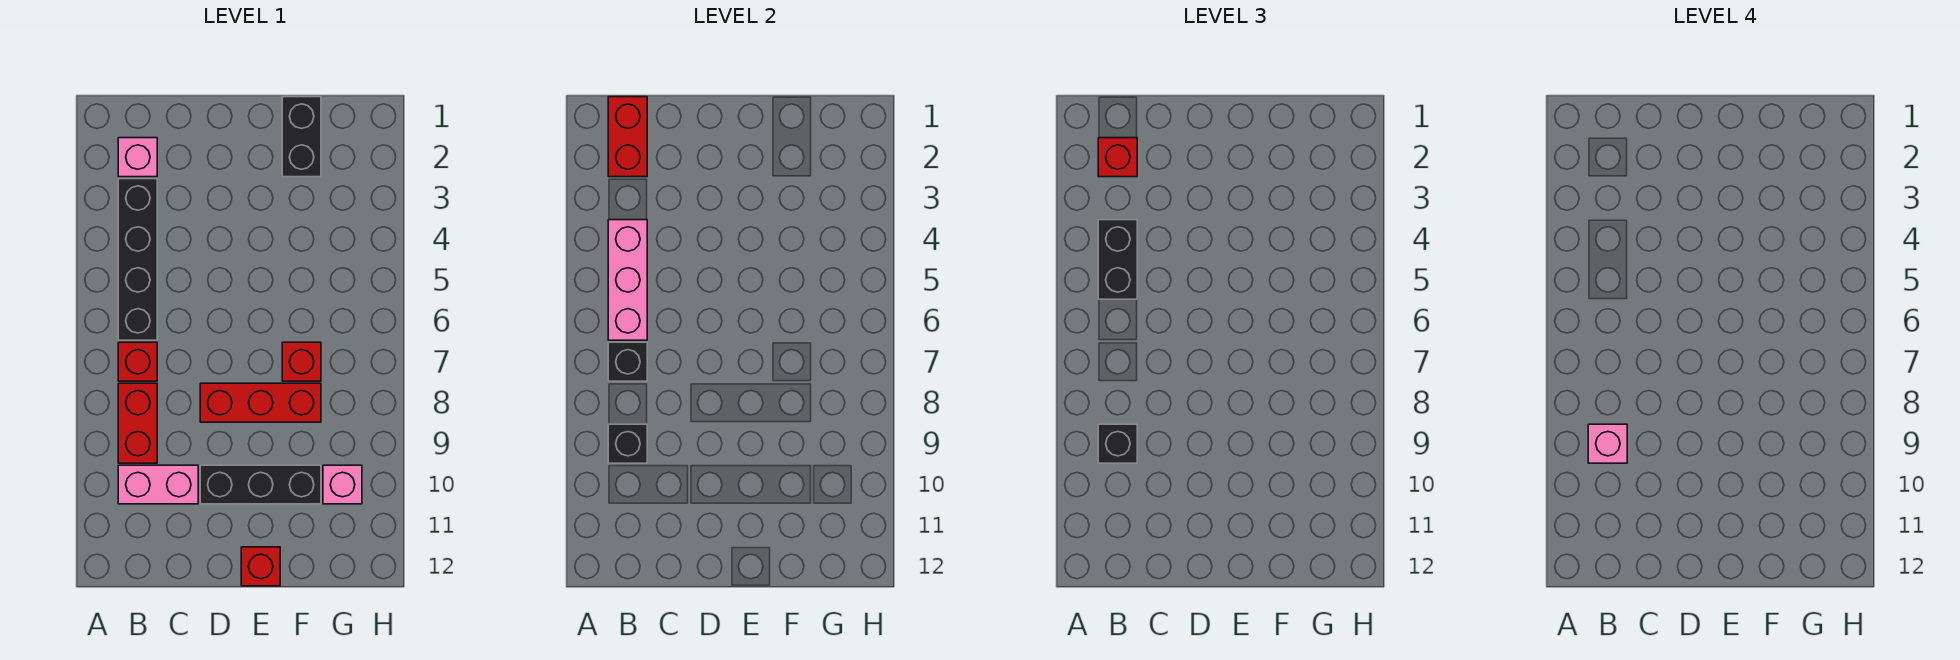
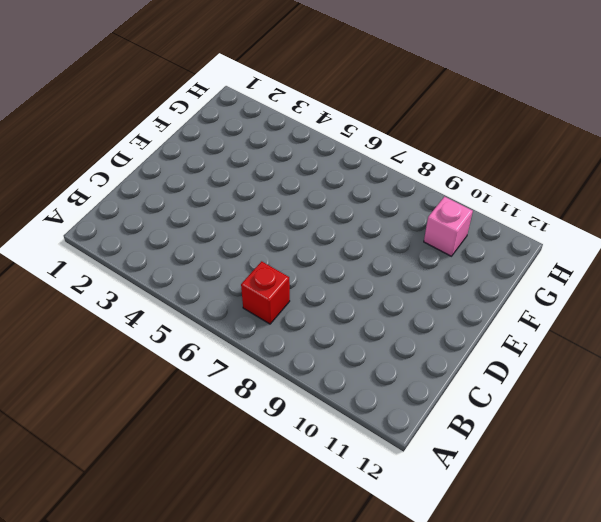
none -> pink 1x1 brick [118,138,157,177]
none -> black 1x4 brick [118,179,157,340]
none -> red 1x2 brick [118,383,157,463]

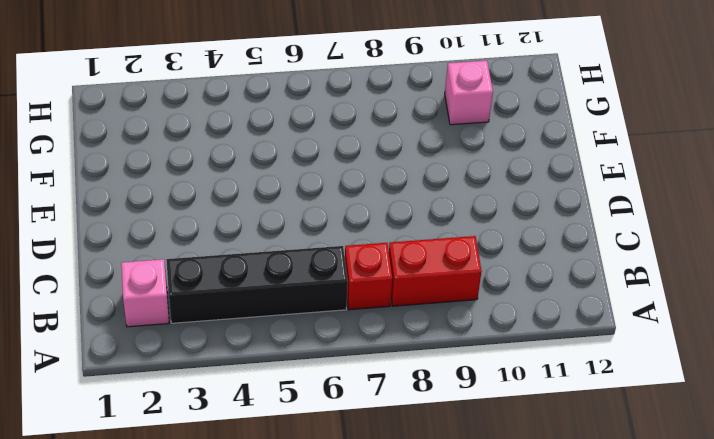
none -> pink 1x2 brick [118,465,198,504]
none -> red 1x3 brick [200,383,321,422]
none -> black 1x3 brick [200,465,321,504]

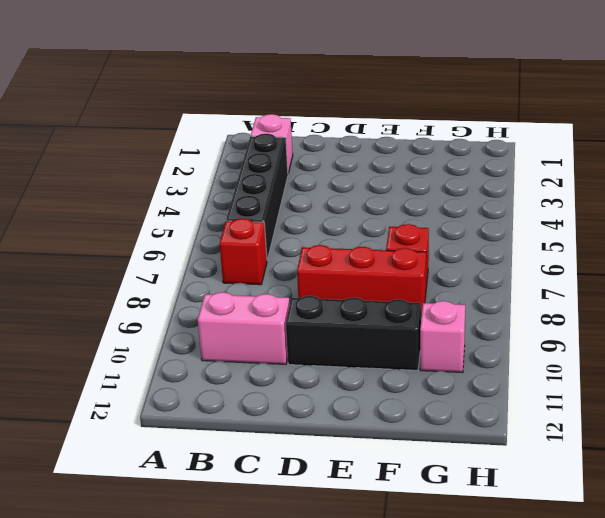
none -> red 1x2 brick [118,383,157,463]
none -> red 1x1 brick [241,547,280,586]
none -> black 1x2 brick [282,97,321,177]

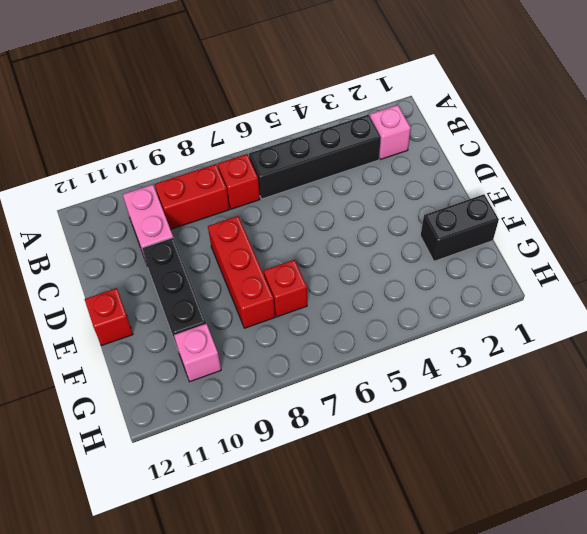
none -> red 1x2 brick [608,97,647,177]
none -> pink 1x3 brick [608,220,647,340]
none -> black 1x1 brick [608,342,647,381]

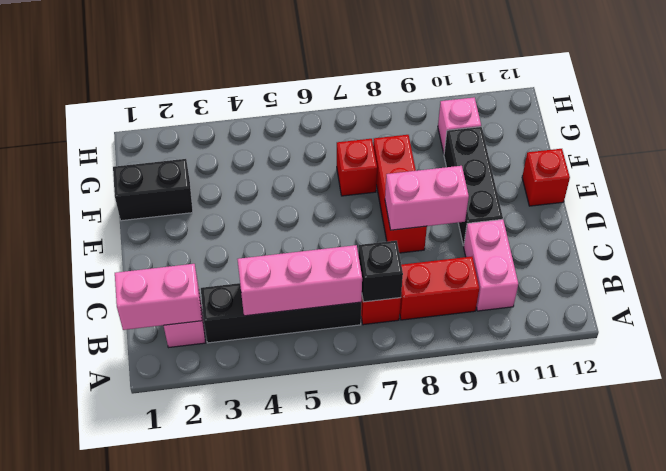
pink 1x2 brick [115,264,202,330] -> red 1x2 brick [608,97,647,177]
pink 1x2 brick [385,166,469,230] -> none
none -> black 1x1 brick [608,424,647,463]
none -> red 1x1 brick [1098,138,1137,177]
none -> black 1x2 brick [1098,220,1137,299]

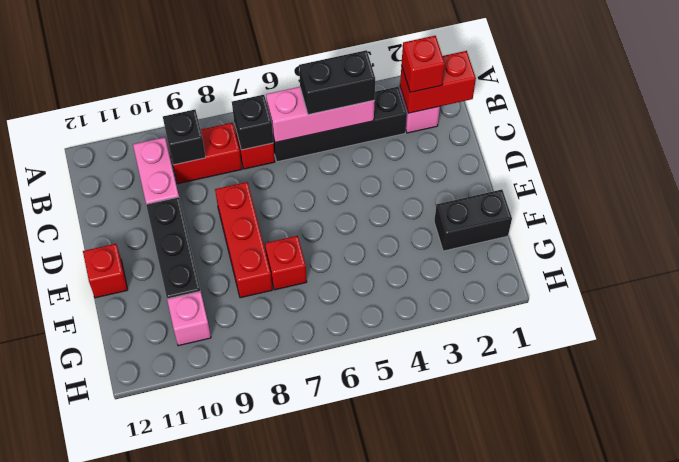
none -> black 1x1 brick [1098,424,1137,463]
none -> pink 1x1 brick [1588,424,1627,463]

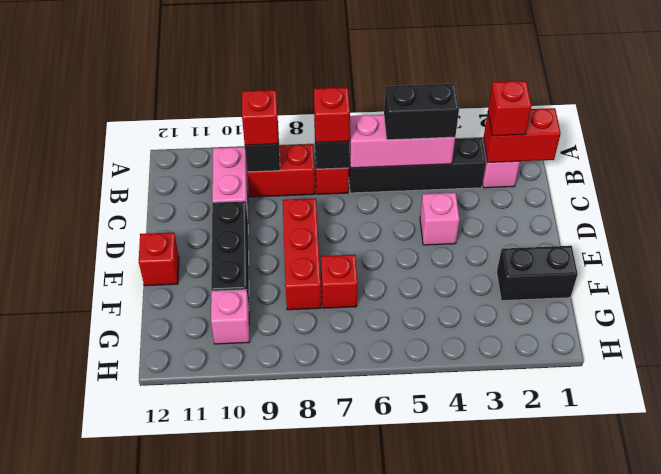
red 1x1 brick [314,87,350,143] -> none
red 1x1 brick [242,90,279,145] -> black 1x1 brick [1098,424,1137,463]
pink 1x1 brick [420,193,460,245] -> pink 1x1 brick moved to [1588,424,1627,463]

